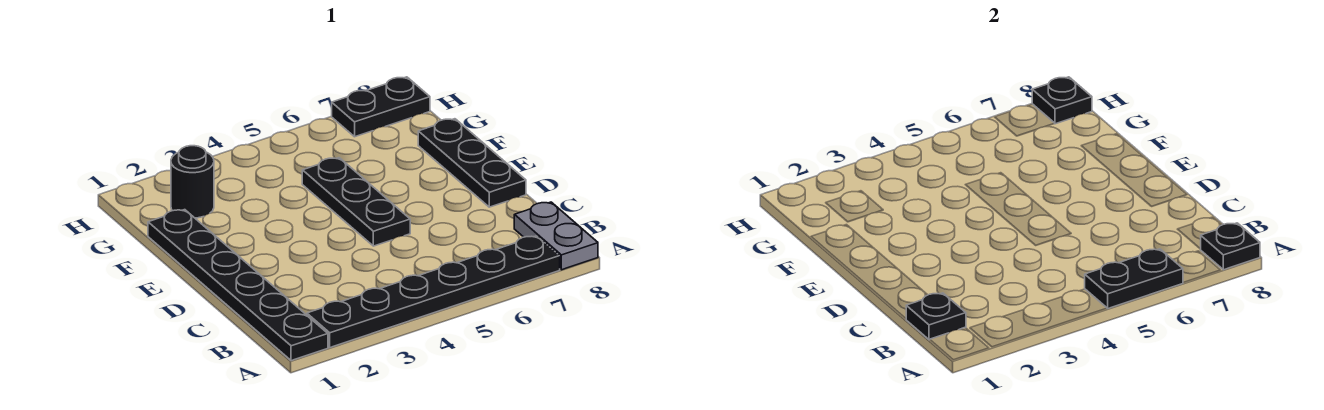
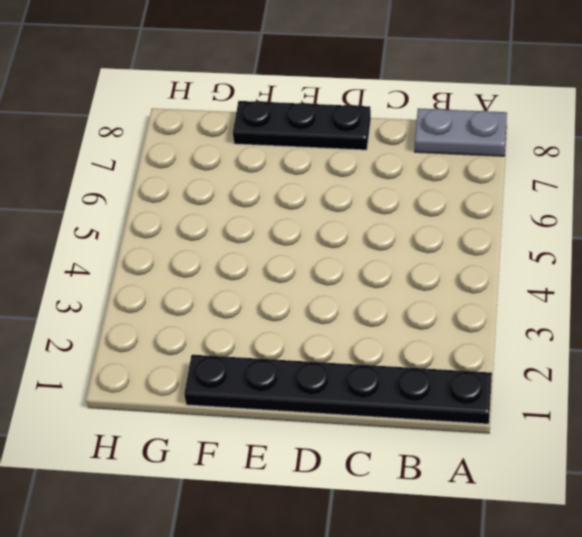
none -> black 1x6 plate [307,236,560,348]
none -> black 1x3 plate [302,158,410,246]

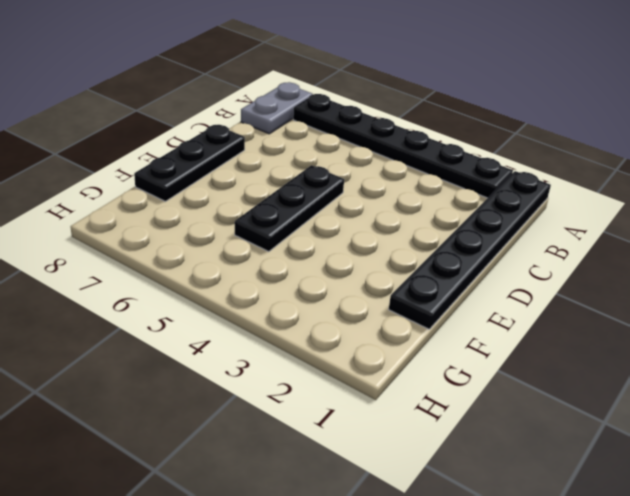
none -> black 1x1 round brick [171,146,214,218]
none -> black 1x2 plate [332,77,430,137]

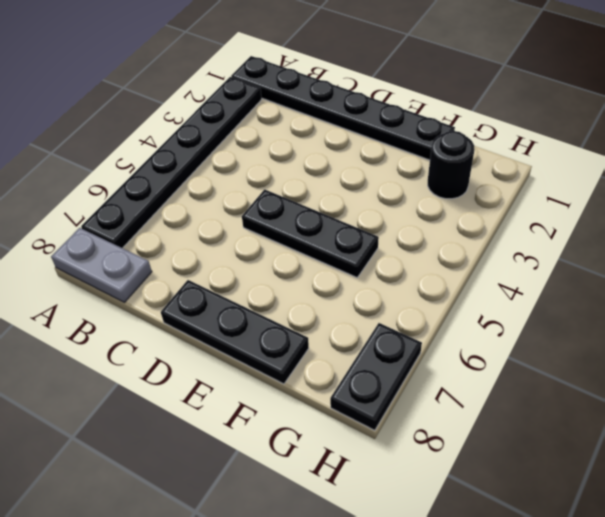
none -> black 1x2 plate [1085,249,1183,309]
none -> black 1x1 plate [1201,223,1260,270]

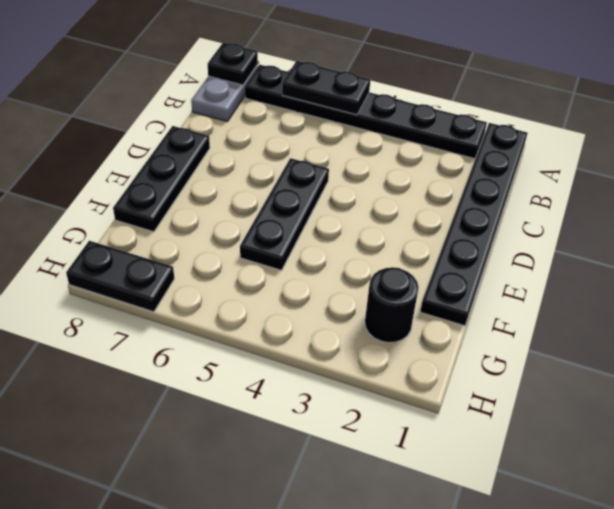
none -> black 1x1 plate [906,293,966,340]
none -> black 1x1 plate [1032,77,1092,124]

